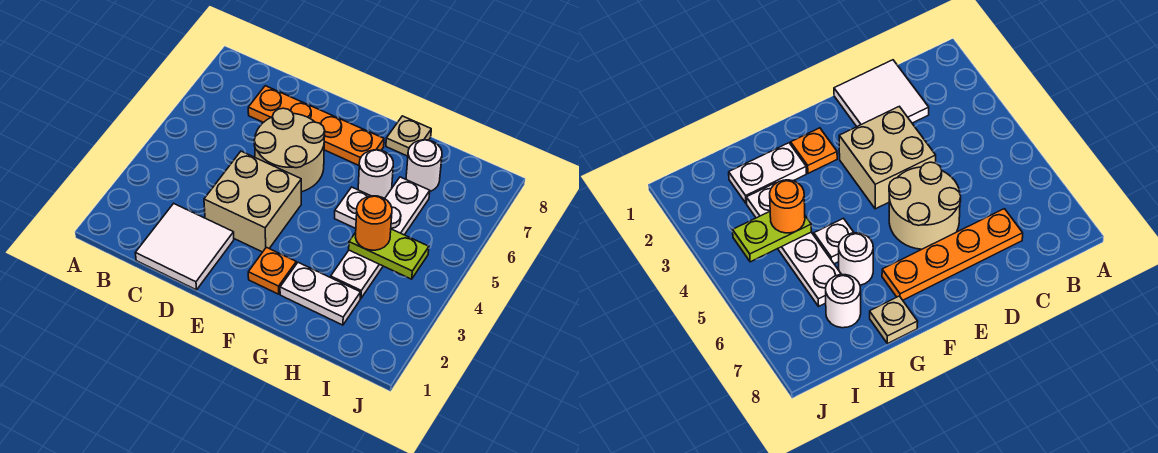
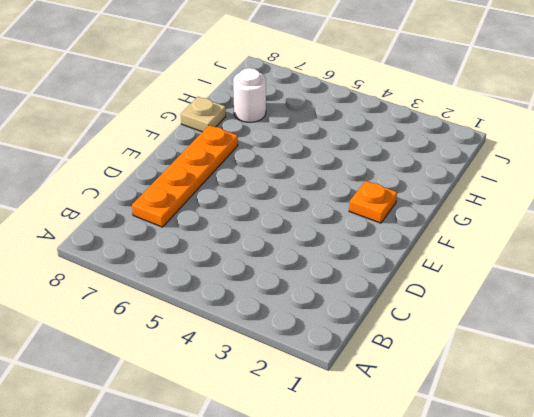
none -> white 2x2 tile [135,203,234,290]
none -> tan 2x2 brick [204,151,301,252]
none -> tan 2x2 round brick [254,108,325,192]

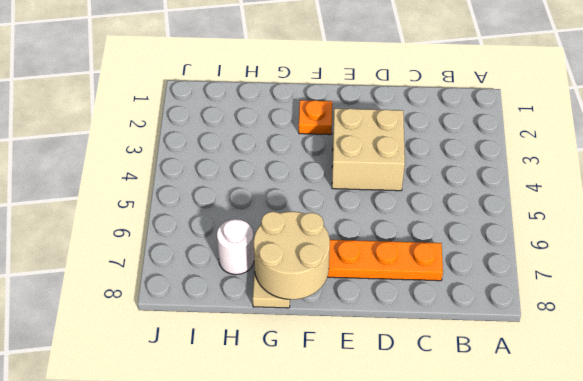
tan 2x2 round brick [254,212,330,300] -> tan 2x2 round brick moved to [254,108,325,192]
none -> white 2x2 tile [135,203,234,290]
none -> white 1x2 plate [280,263,361,325]
none -> white 1x1 plate [335,187,370,228]

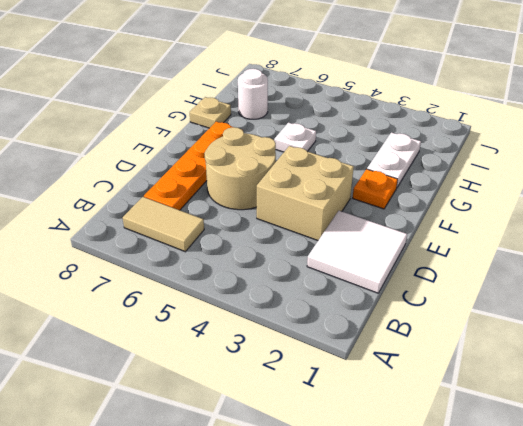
tan 1x2 tile [123,197,204,252] -> none
none -> white 1x1 round brick [358,150,393,199]
none -> white 1x4 plate [331,177,430,299]
none -> lime 1x2 plate [349,229,429,279]

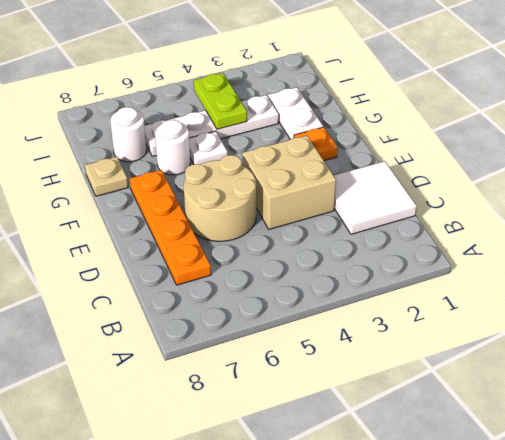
none -> orange 1x1 round brick [356,196,392,250]

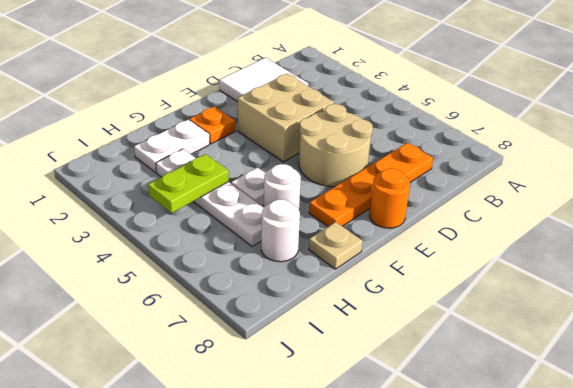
orange 1x1 round brick [370,168,410,228] -> orange 1x1 round brick moved to [356,196,392,250]

